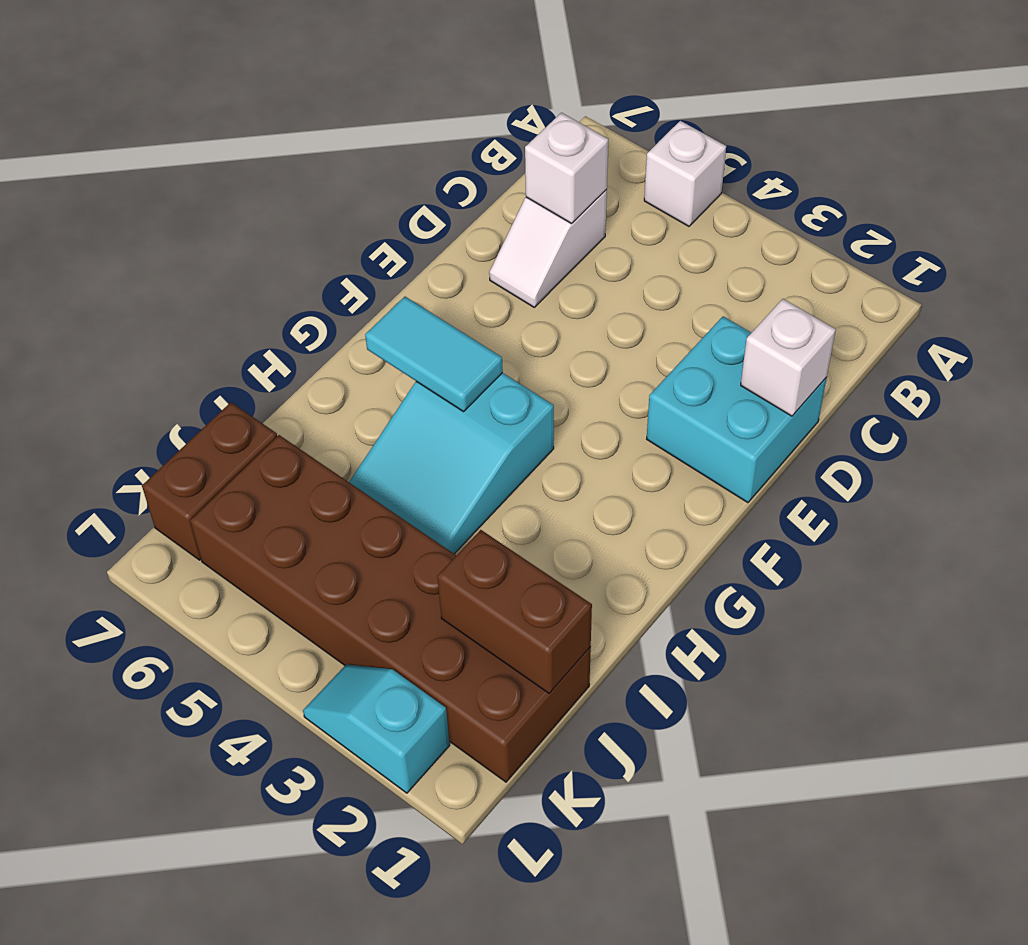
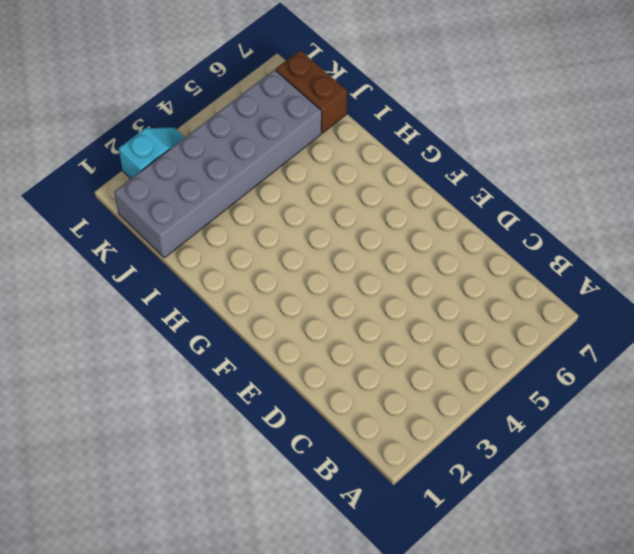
grey 2x6 brick [114,70,322,258] -> brown 2x6 brick [190,435,591,782]
none -> white 1x1 brick [644,121,726,226]
none -> white 1x2 slope [489,190,607,307]

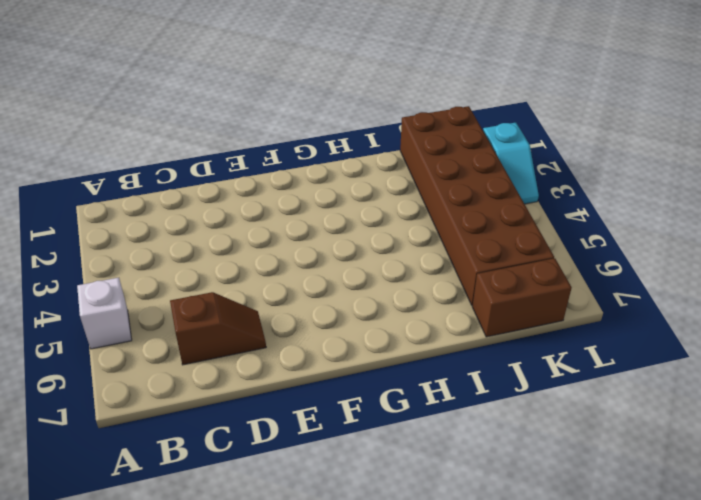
brown 1x2 slope [170,292,266,365] -> white 1x2 slope [489,190,607,307]
none -> cyan 2x2 brick [647,316,827,503]
none -> cyan 2x3 slope [349,373,554,554]

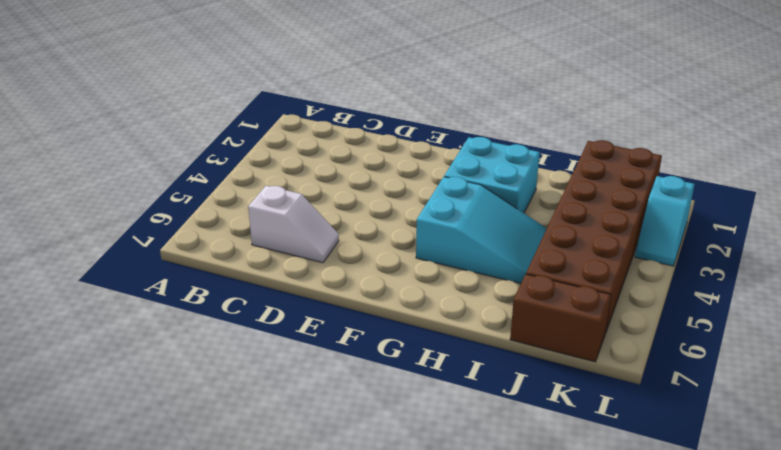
cyan 2x2 brick [444,137,540,213] -> cyan 2x2 brick moved to [647,316,827,503]
none -> white 1x1 brick [644,121,726,226]
none -> white 1x1 brick [525,113,608,223]

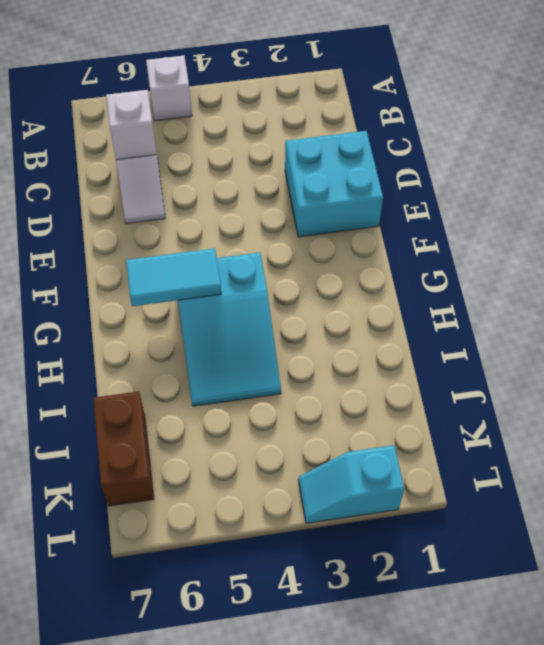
none -> brown 2x6 brick [190,435,591,782]
none -> white 1x1 brick [741,299,836,416]

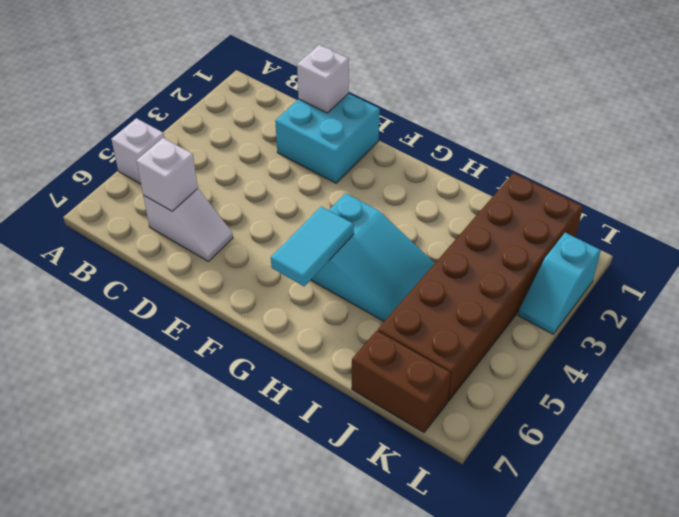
none -> brown 1x2 brick [437,530,592,693]

